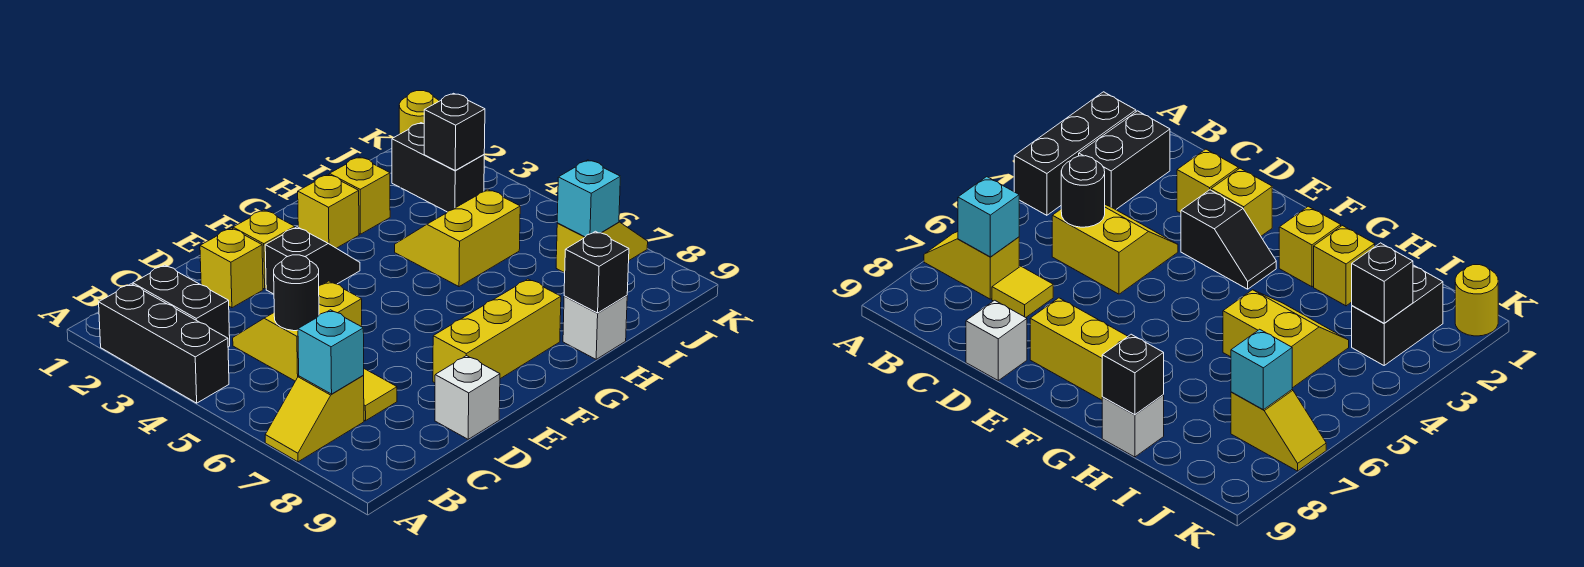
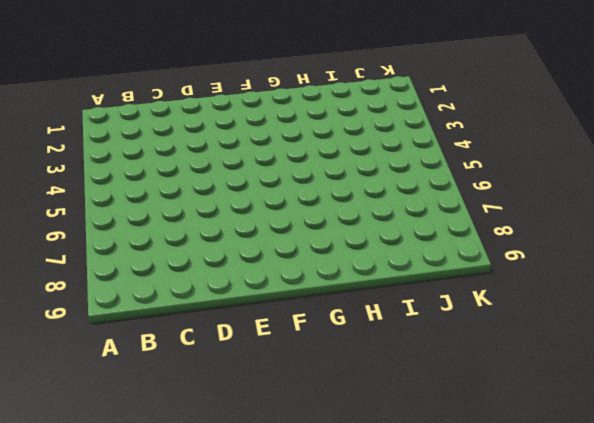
none -> black 1x3 brick [99,284,229,403]
none -> yellow 1x2 slope [265,376,364,462]
none -> black 1x2 brick [133,265,230,347]

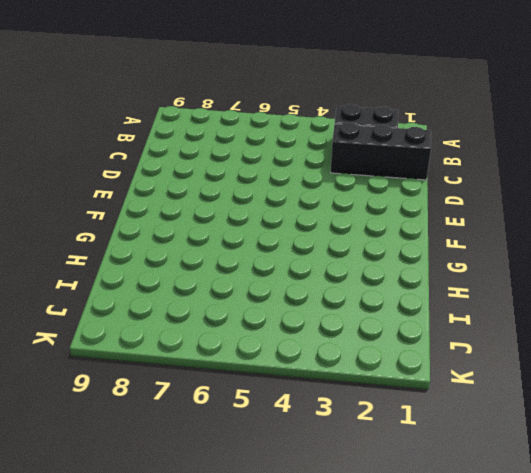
black 1x3 brick [331,122,431,180] -> black 1x3 brick moved to [99,284,229,403]
none -> yellow 1x2 slope [265,376,364,462]
none -> yellow 2x2 slope [233,281,362,381]
none -> yellow 1x1 tile [363,369,397,421]

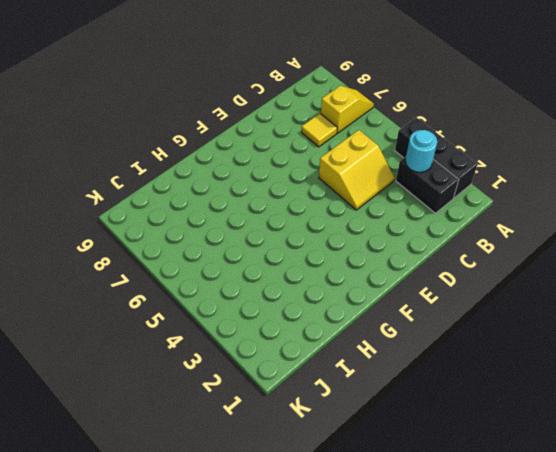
cyan 1x1 round brick [405,130,437,172] -> none
none -> yellow 1x1 brick [200,228,263,308]
none -> white 1x1 brick [435,356,500,439]
none -> yellow 1x1 brick [233,210,295,289]

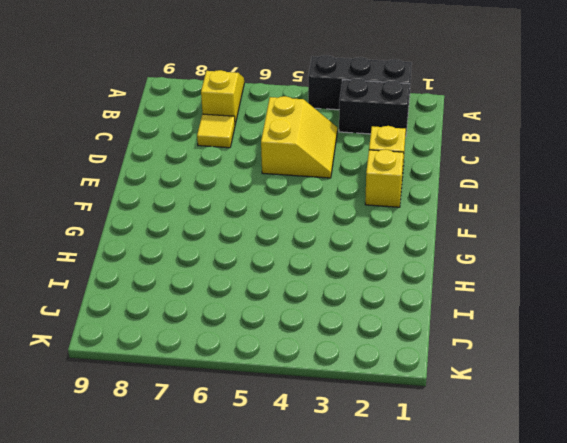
none -> white 1x1 brick [435,356,500,439]
none -> black 1x2 slope [265,227,360,294]
none -> yellow 1x3 brick [433,279,561,383]

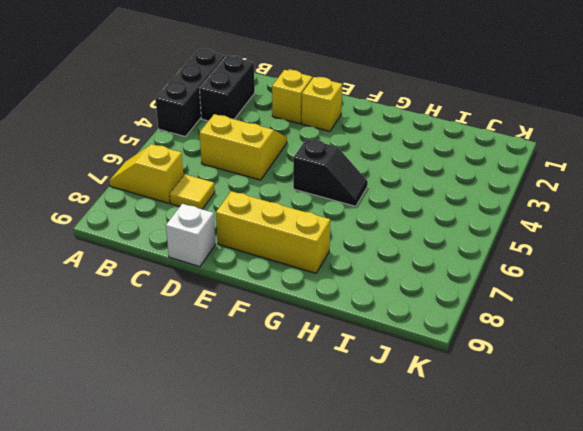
black 1x2 slope [293,139,368,206] -> black 1x2 slope moved to [265,227,360,294]
none -> yellow 1x1 brick [298,175,359,248]
none -> yellow 1x1 brick [329,157,390,234]
none -> yellow 2x2 slope [395,189,520,287]

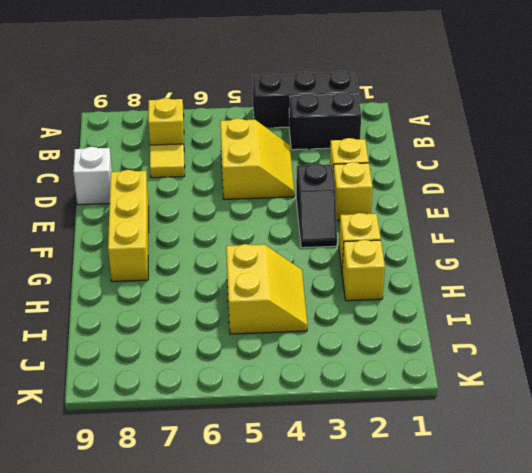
none -> white 1x1 brick [563,296,627,359]
none -> black 1x2 brick [392,123,484,212]
none -> yellow 1x2 slope [556,222,648,273]

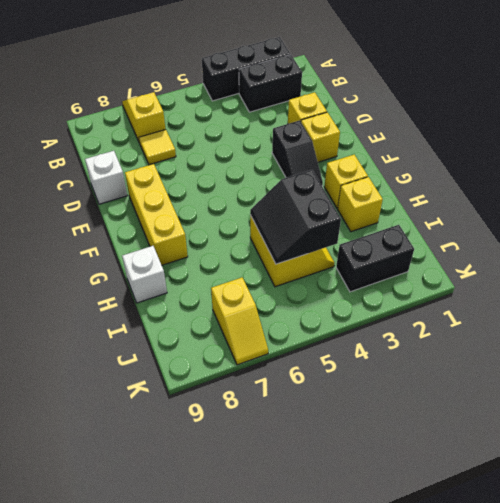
black 2x2 slope [250,170,341,264] -> none
none -> yellow 2x2 slope [233,281,362,381]
none -> yellow 1x1 round brick [399,91,439,134]
none -> cyan 1x1 brick [298,310,364,394]

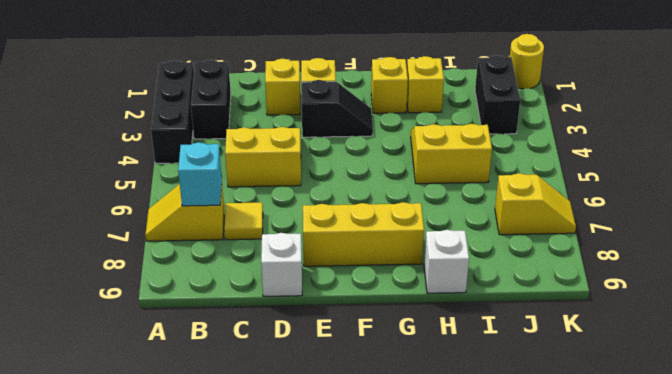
none -> black 1x1 round brick [274,255,319,331]
none -> black 1x1 brick [564,231,629,313]
none -> black 1x1 brick [424,93,485,170]

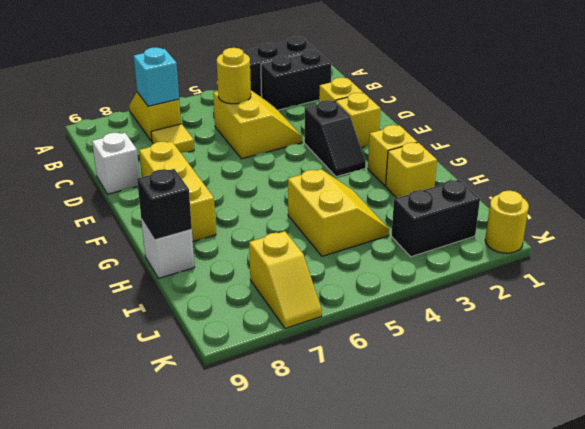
yellow 1x1 round brick [217,48,251,104] -> black 1x1 round brick [274,255,319,331]
none -> black 1x1 brick [424,93,485,170]
none -> cyan 1x1 brick [557,160,620,237]

